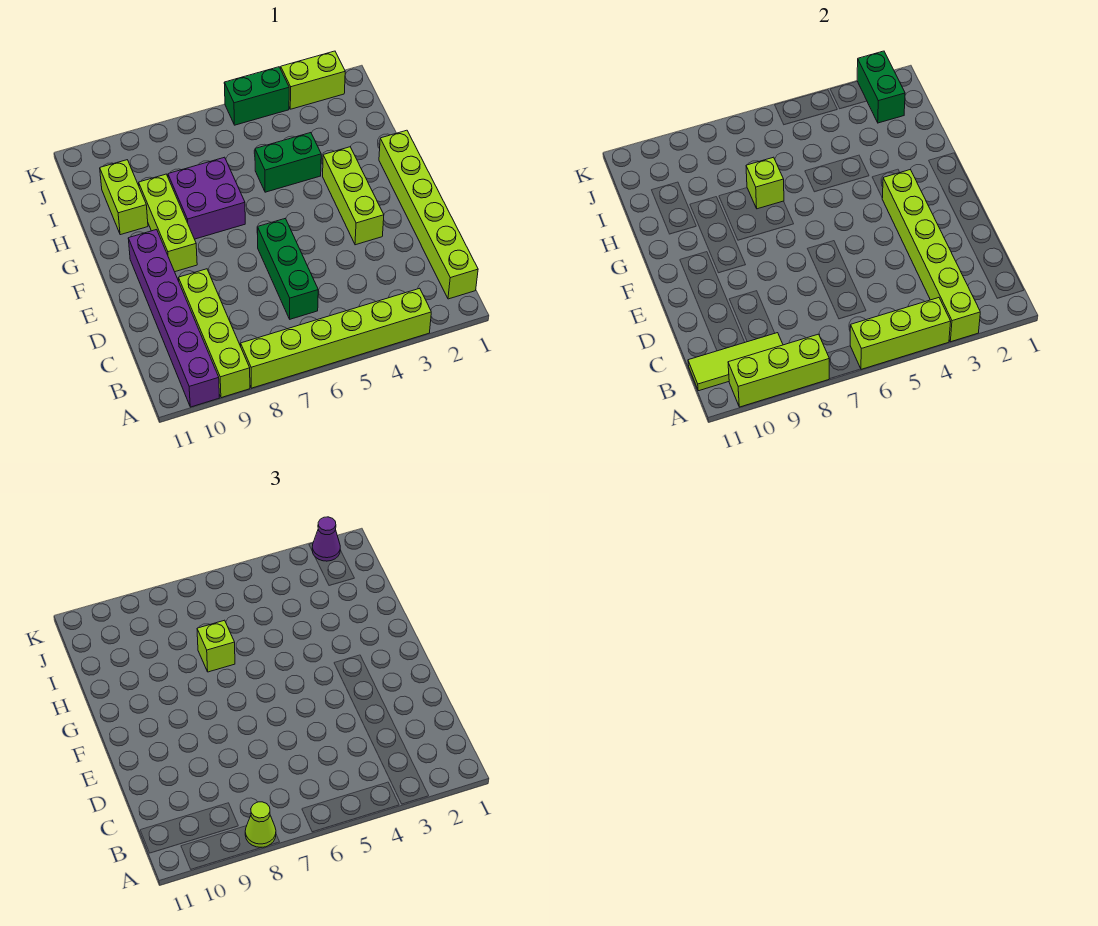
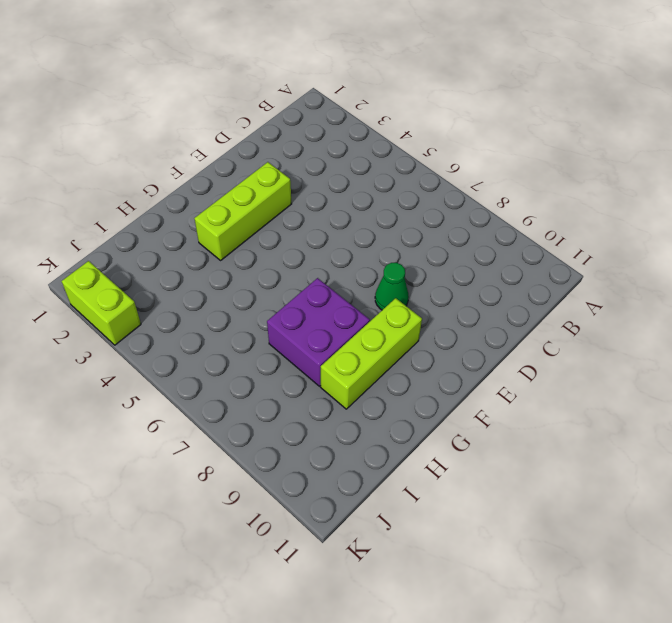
green 1x1 cone [375,263,409,310] -> none
none -> lime 1x6 brick [241,288,431,388]
none -> lime 1x4 brick [179,269,250,398]
none -> purple 1x6 brick [128,230,219,407]

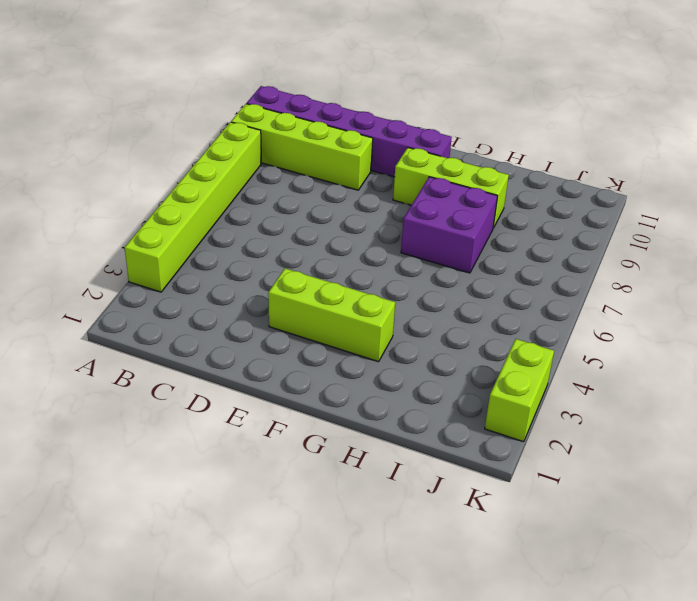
none -> lime 1x6 brick [379,130,478,299]
none -> green 1x3 brick [258,219,318,319]
none -> green 1x2 brick [255,133,321,192]

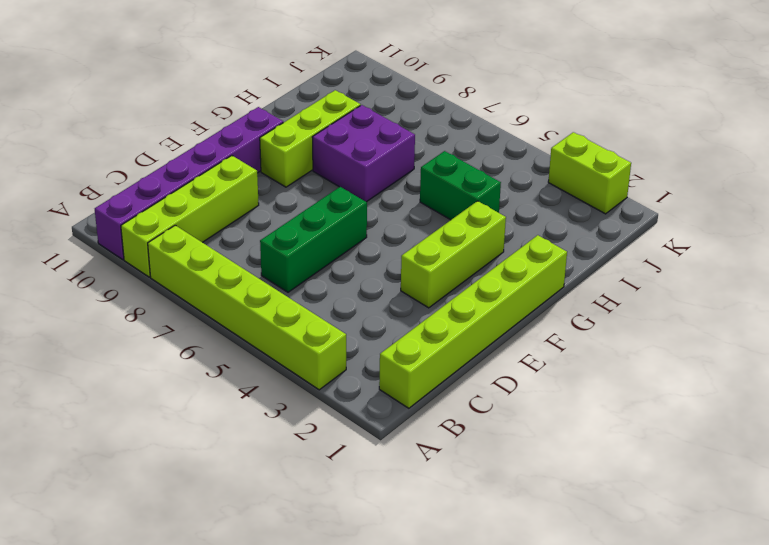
none -> lime 1x2 brick [100,160,148,235]
none -> green 1x2 brick [224,67,289,125]
none -> lime 1x6 brick [882,170,980,342]

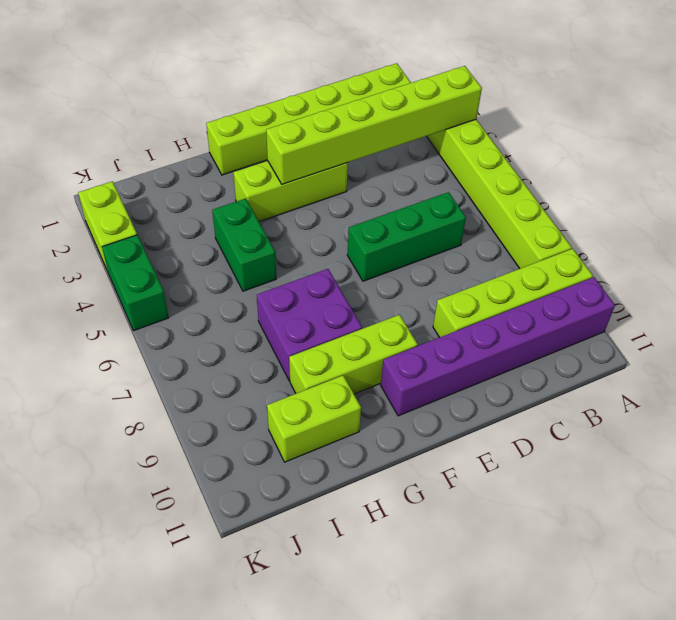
none -> lime 1x3 brick [850,298,951,369]
none -> lime 1x3 brick [728,334,829,407]
none -> lime 1x3 tile [688,333,783,391]

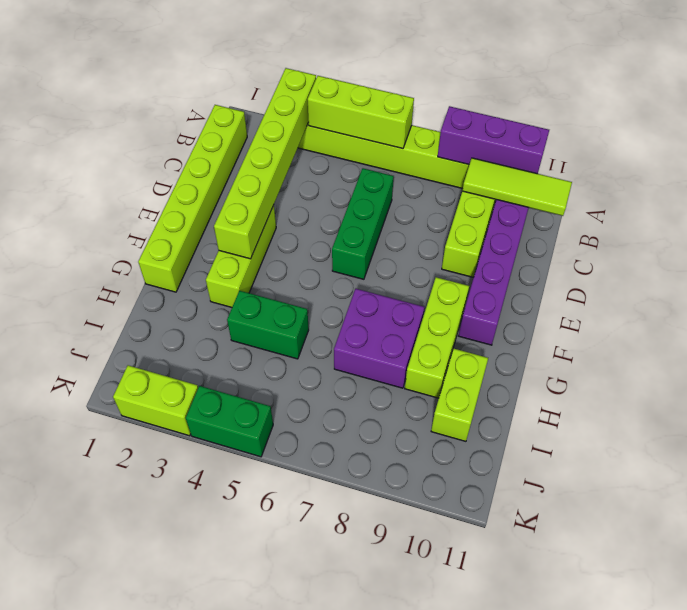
purple 1x3 brick [438,106,549,174] -> lime 1x3 brick [728,334,829,407]
none -> lime 1x1 brick [746,157,784,209]
none -> green 1x2 brick [857,51,905,123]
none -> lime 1x1 cone [245,802,276,848]

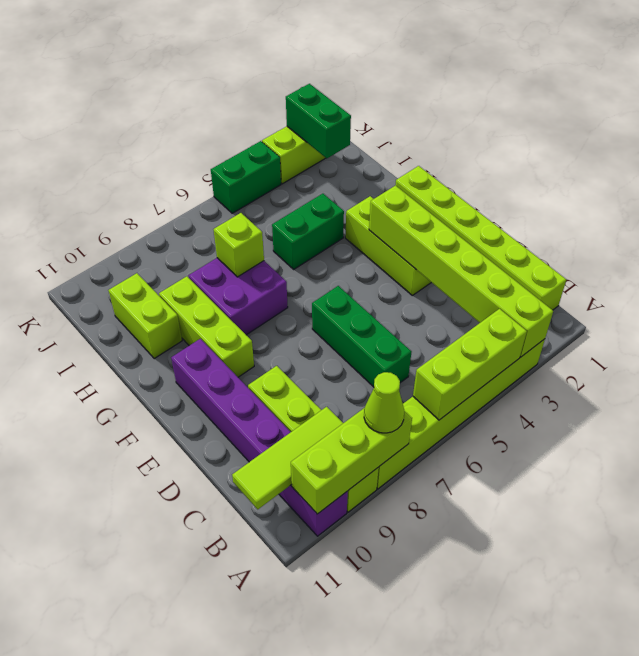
none -> lime 1x1 brick [197,620,235,672]
none -> purple 1x1 cone [312,517,340,561]

